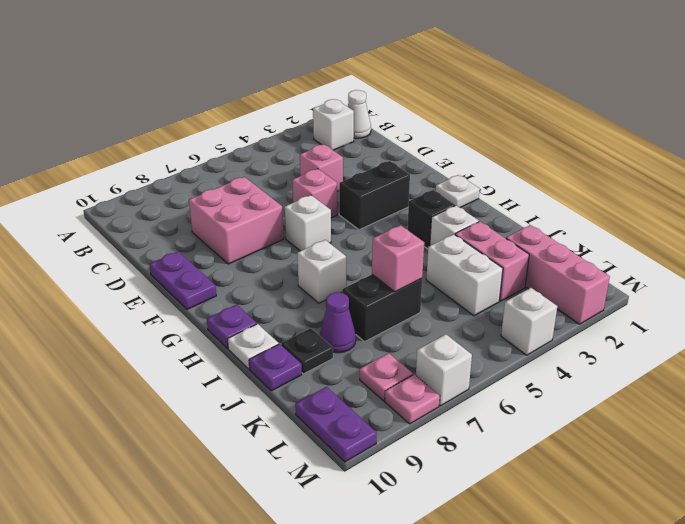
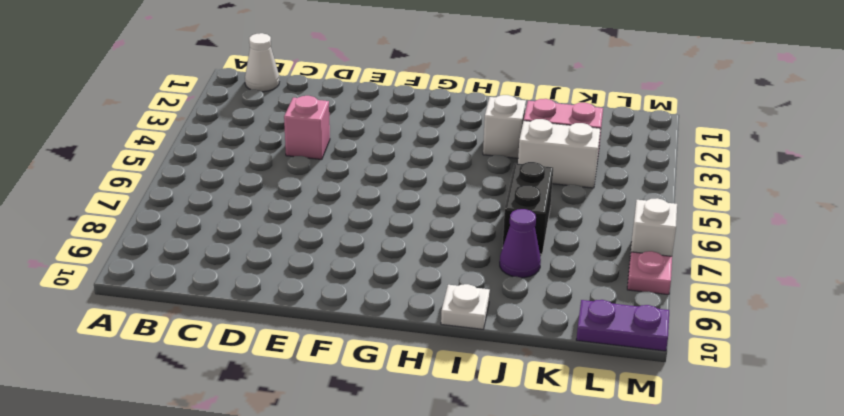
none -> white 1x1 brick [313,99,354,150]
none -> pink 2x2 brick [189,177,284,264]
none -> pink 1x1 brick [292,169,337,218]

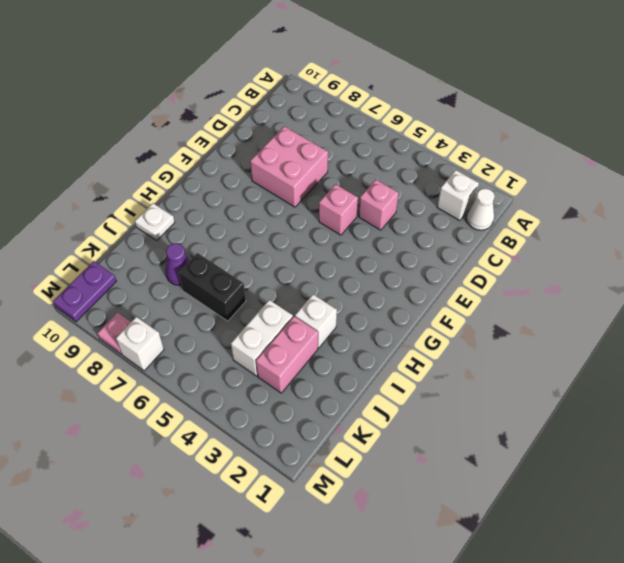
none -> purple 1x2 plate [149,251,216,309]
none -> black 1x2 brick [339,161,410,230]
none -> white 1x1 brick [285,195,331,251]

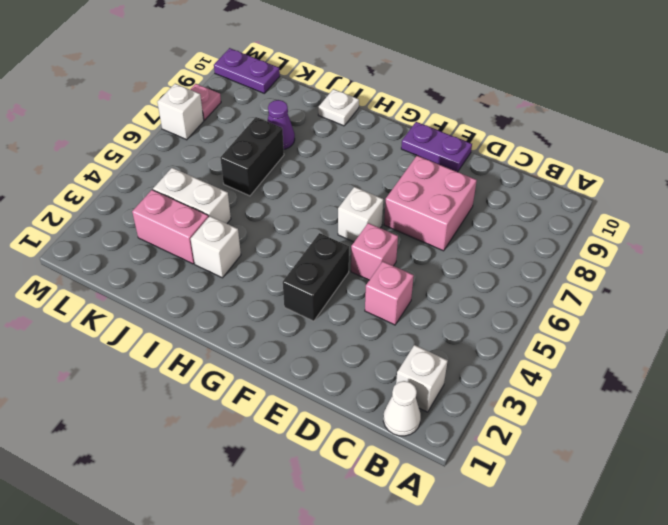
none -> white 1x1 plate [436,175,480,208]
none -> black 1x1 brick [408,190,455,249]
none -> white 1x1 brick [297,240,346,303]

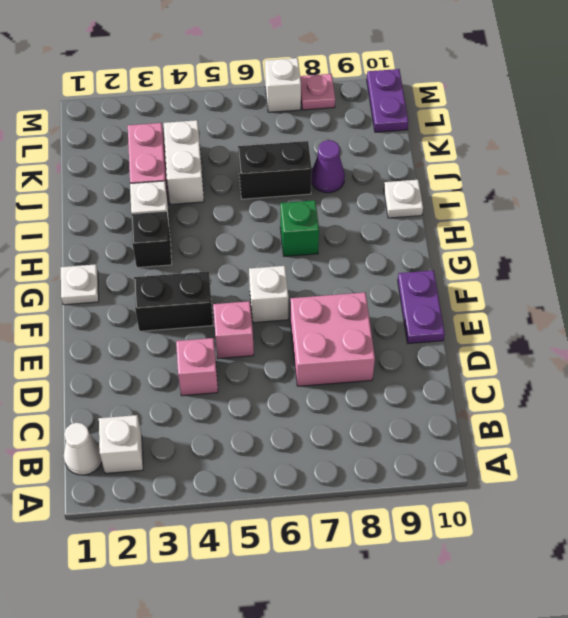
green 1x1 brick [280,200,319,256] -> white 1x1 brick [297,240,346,303]
none -> purple 1x1 plate [207,305,257,348]
none -> black 1x1 plate [281,328,333,374]
none -> purple 1x1 plate [249,344,302,391]

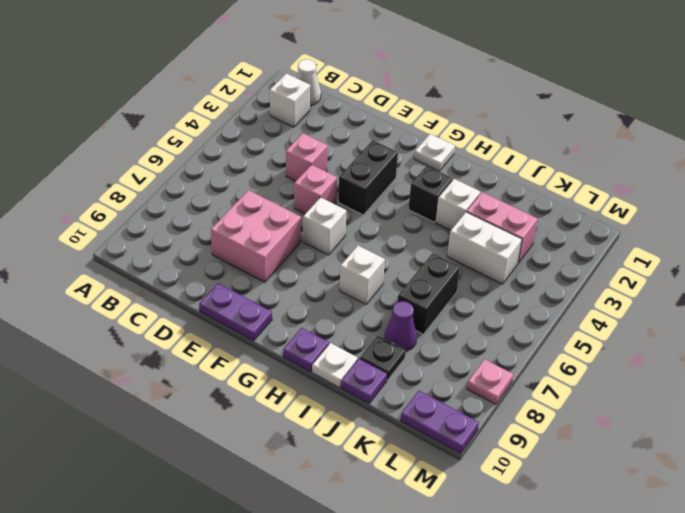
none -> pink 1x3 brick [506,225,610,324]
none -> pink 1x1 plate [360,353,413,401]
none -> white 1x1 brick [501,288,557,355]

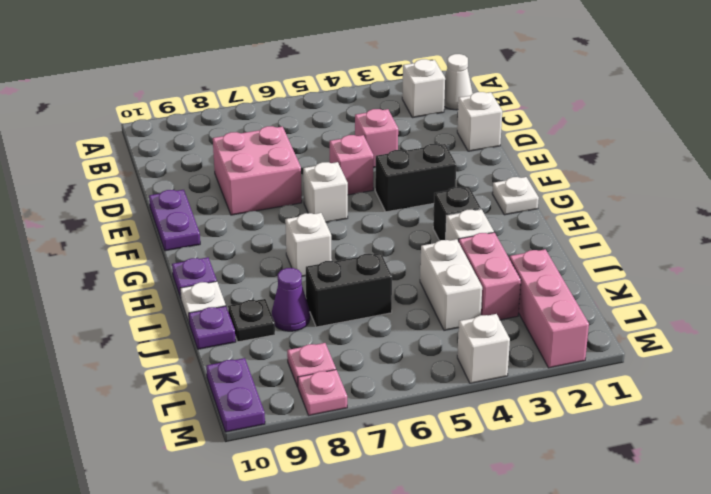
white 1x1 brick [457,92,502,151] -> white 1x1 brick moved to [416,334,472,406]
none -> pink 1x1 brick [372,225,424,292]

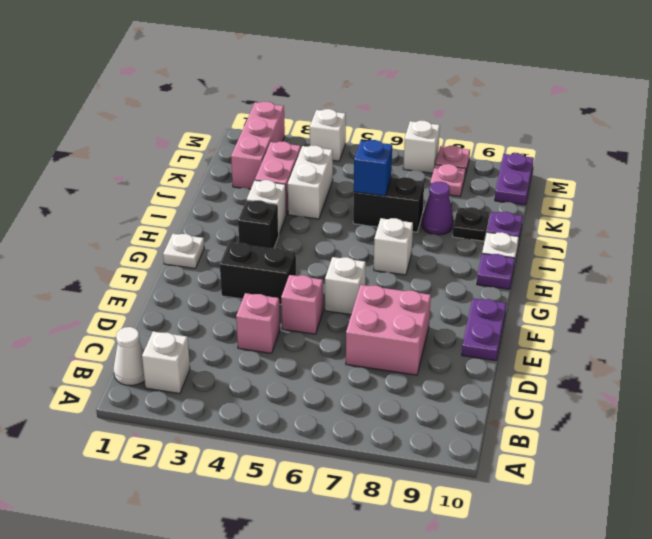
blue 1x1 brick [354,140,392,196] -> pink 1x1 brick [372,225,424,292]

